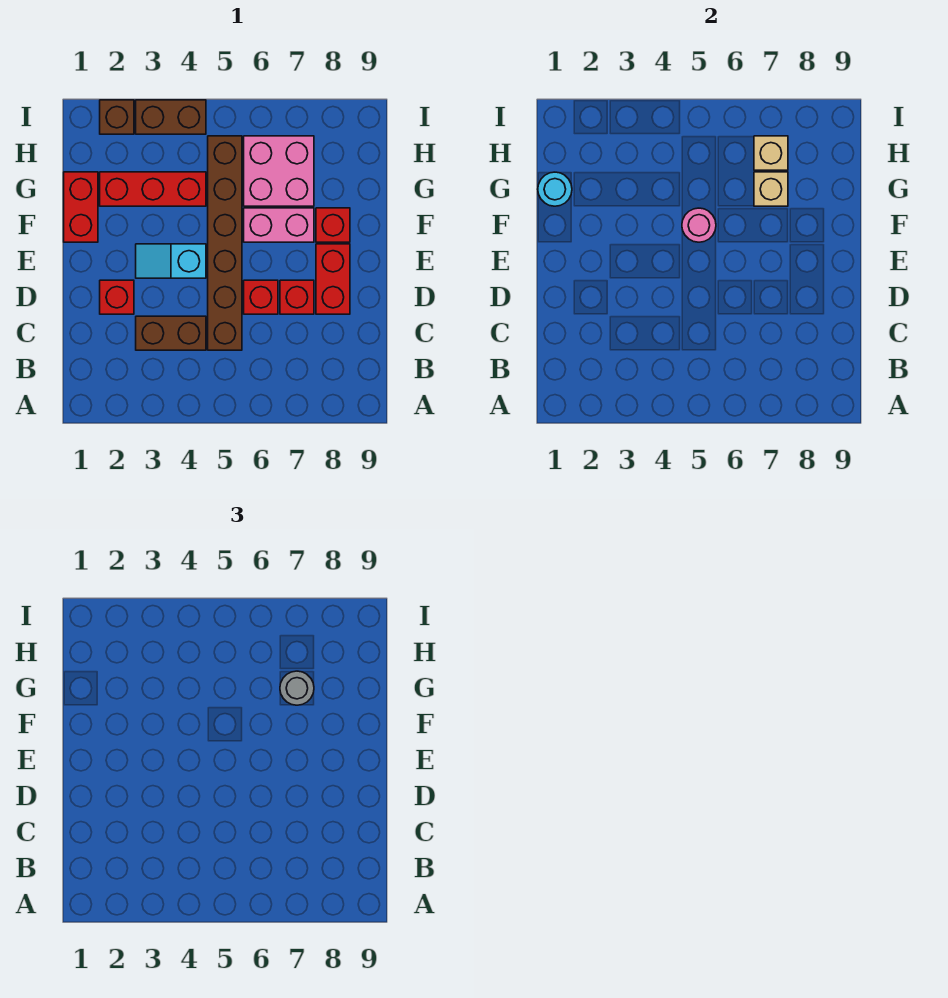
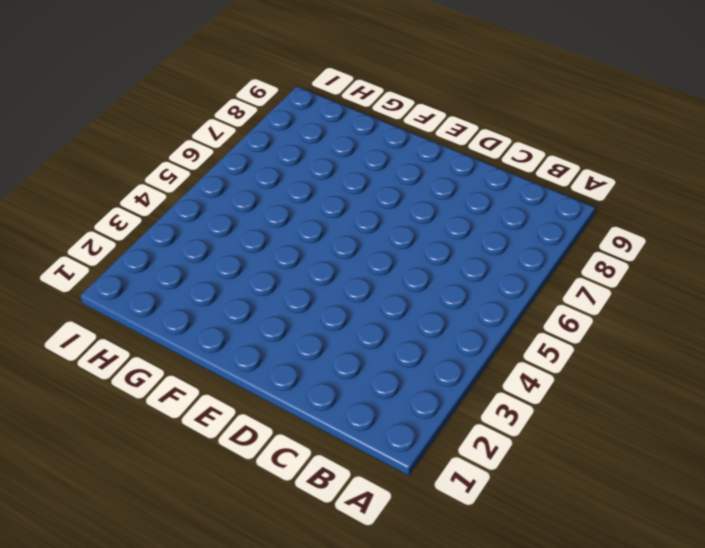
none -> brown 1x2 brick [136,316,206,350]
none -> brown 1x6 brick [208,136,242,350]
none -> red 1x1 brick [100,280,134,314]

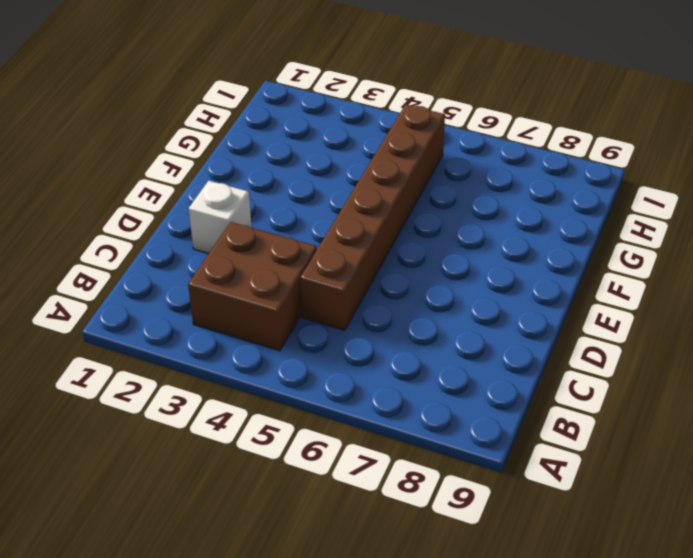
brown 2x2 brick [188,222,317,351] -> brown 1x2 brick [136,316,206,350]
white 1x1 brick [189,181,252,253] -> red 1x1 brick [100,280,134,314]
none -> red 1x1 brick [244,280,278,314]
none -> red 1x1 brick [280,280,314,314]
none -> red 1x2 brick [316,244,350,314]

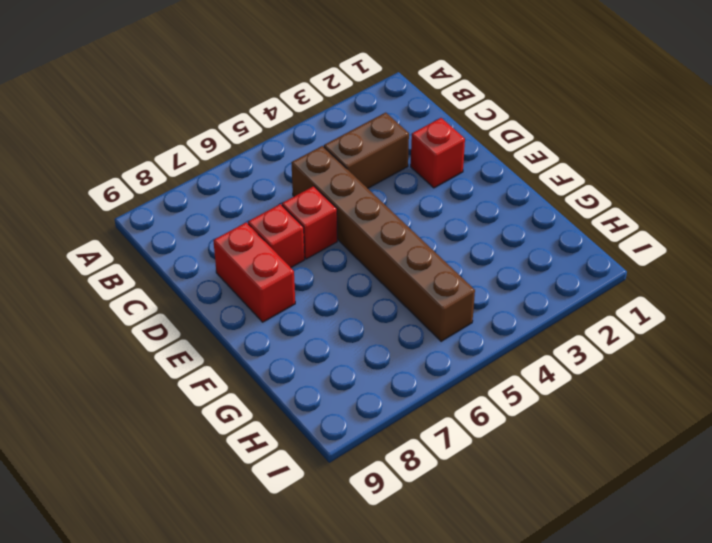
none -> cyan 1x2 slope [136,244,206,278]
none -> red 1x2 brick [64,172,98,242]
none -> pink 1x2 brick [244,208,314,242]

